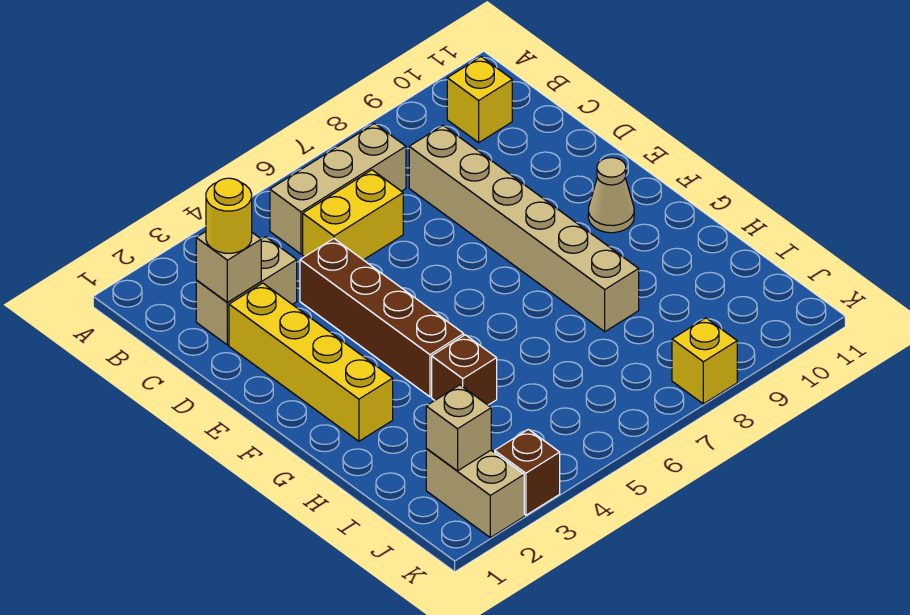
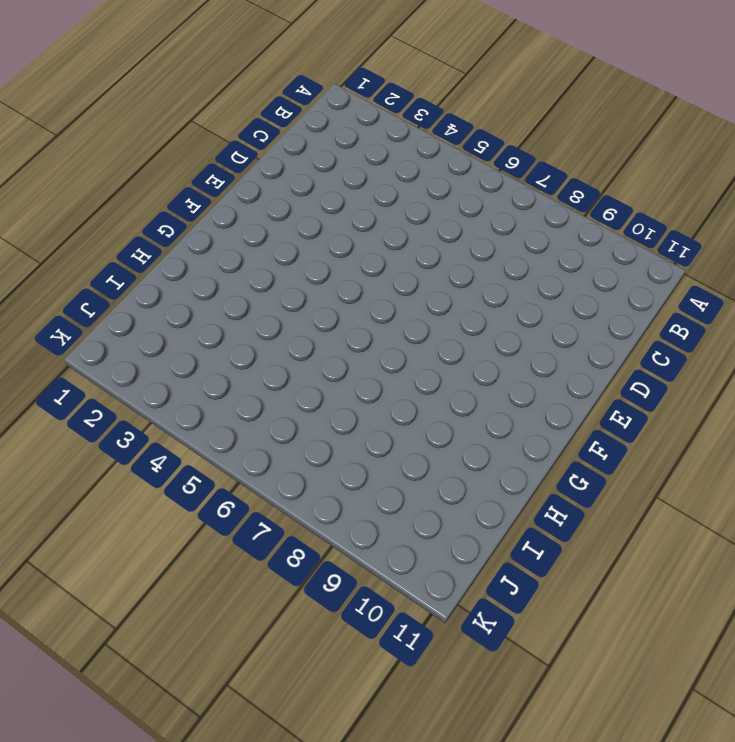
none -> tan 1x3 brick [270,124,406,254]
none -> yellow 1x1 brick [447,57,512,143]
none -> tan 1x2 brick [196,237,297,345]

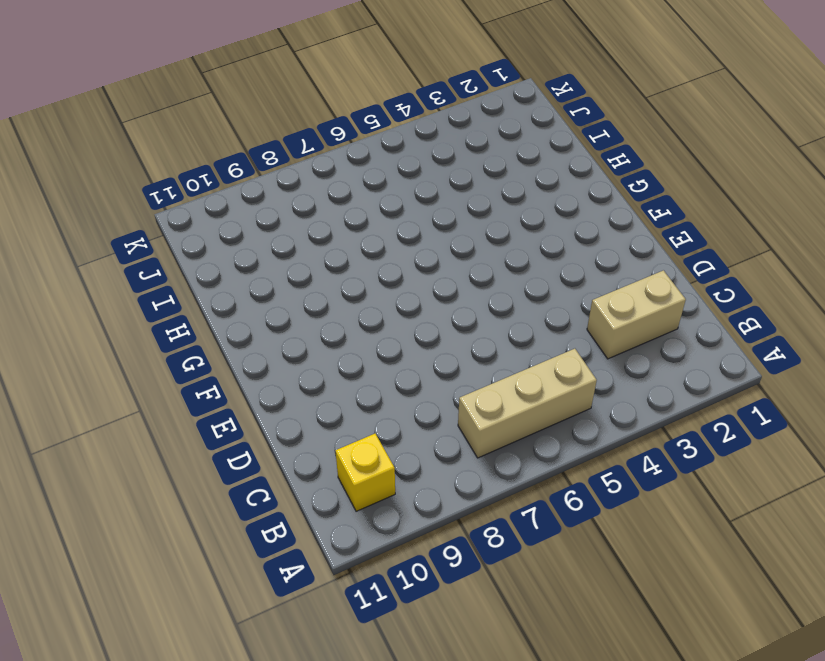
none -> yellow 1x2 brick [303,170,403,260]
none -> tan 1x6 brick [409,126,639,332]
none -> yellow 1x4 brick [229,283,393,441]

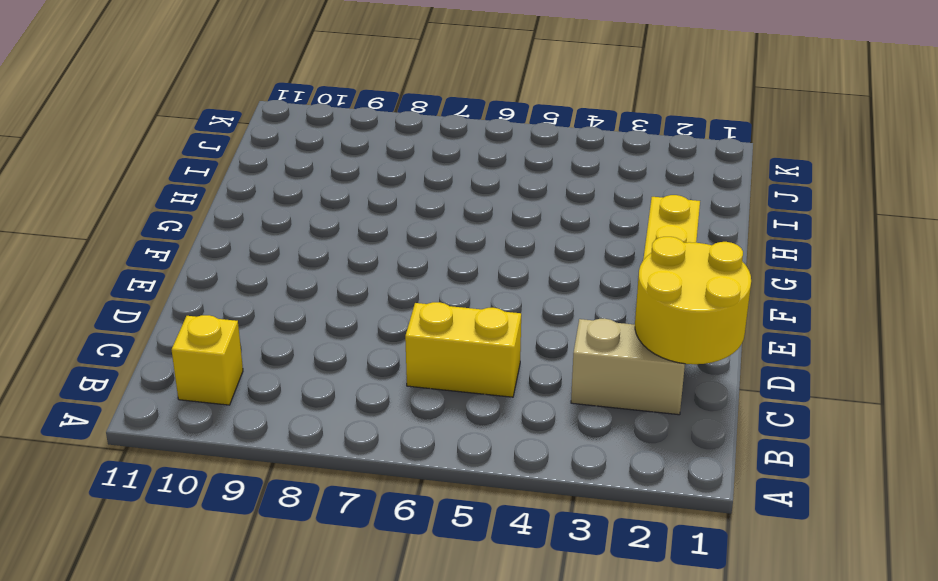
yellow 2x2 round brick [635,237,751,364] -> tan 1x1 brick [196,232,261,303]
none -> tan 1x3 brick [270,124,406,254]
none -> tan 1x6 brick [409,126,639,332]
none -> brown 1x4 brick [300,239,464,397]

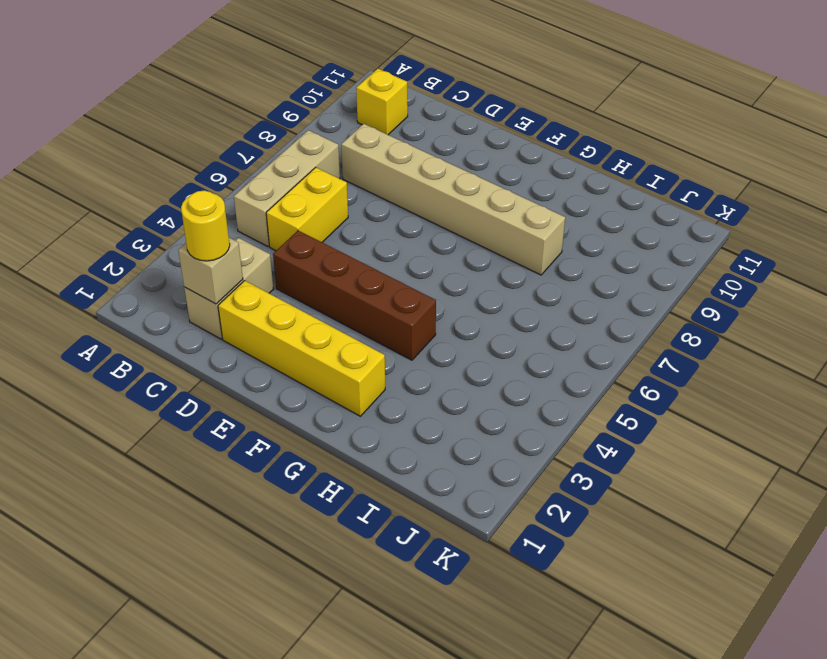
none -> tan 1x1 cone [588,158,634,233]
none -> brown 1x1 brick [432,335,497,405]
none -> tan 1x2 brick [426,449,524,538]

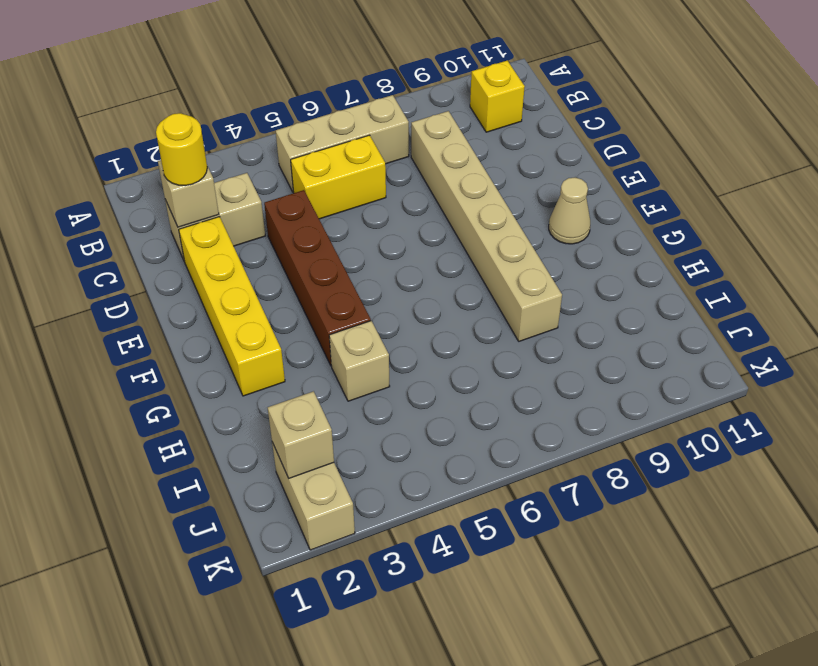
tan 1x1 brick [329,321,390,401] -> brown 1x1 brick [432,335,497,405]
none -> brown 1x1 brick [495,429,560,515]
none -> yellow 1x1 brick [672,318,737,404]

